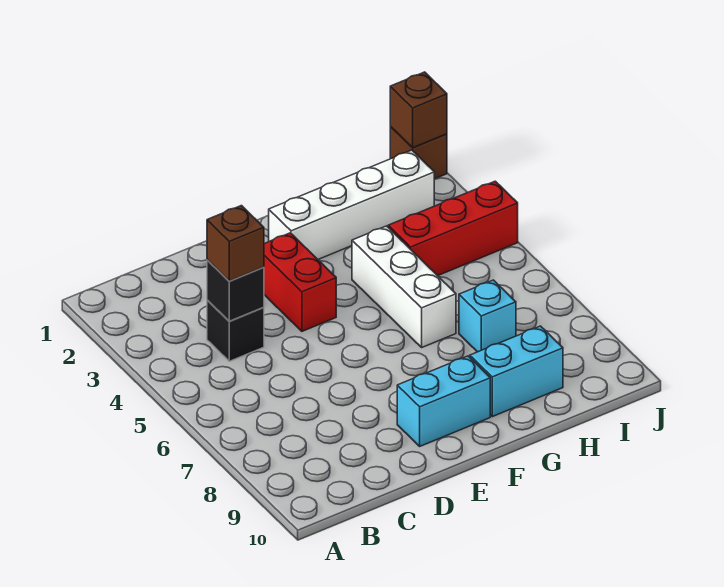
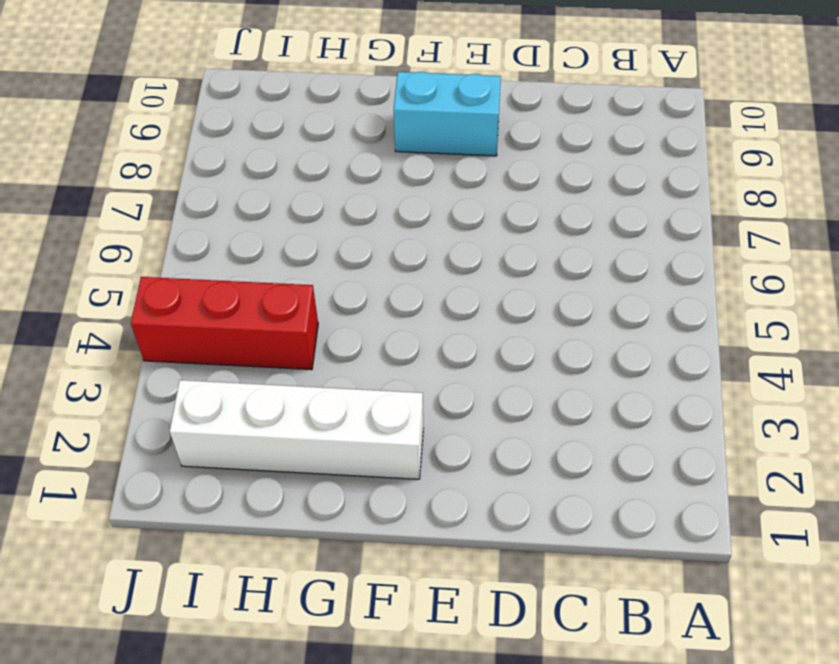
none -> black 1x1 brick [207,300,264,361]
none -> red 1x2 brick [264,233,336,331]
none -> white 1x3 brick [352,226,456,347]

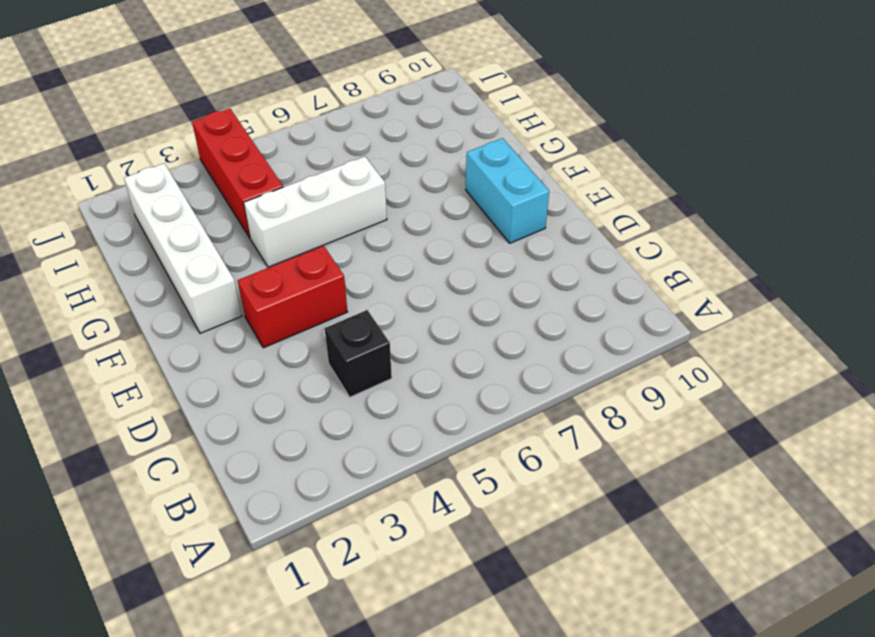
none -> cyan 1x2 brick [470,326,563,417]
none -> cyan 1x1 brick [459,280,516,352]
none -> brown 1x1 brick [390,127,447,179]

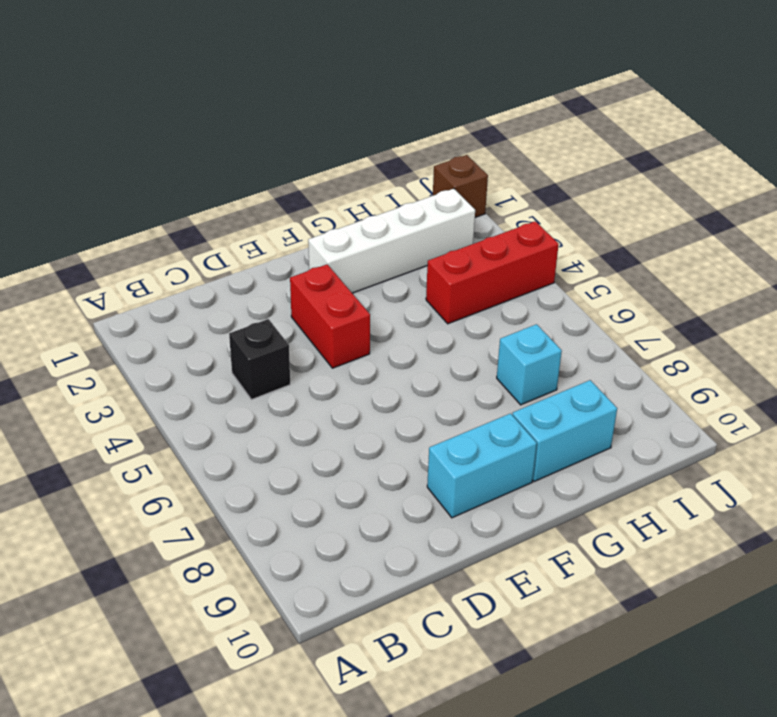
none -> white 1x3 brick [352,226,456,347]
none -> black 1x1 brick [207,260,264,321]
none -> brown 1x1 brick [390,72,447,148]

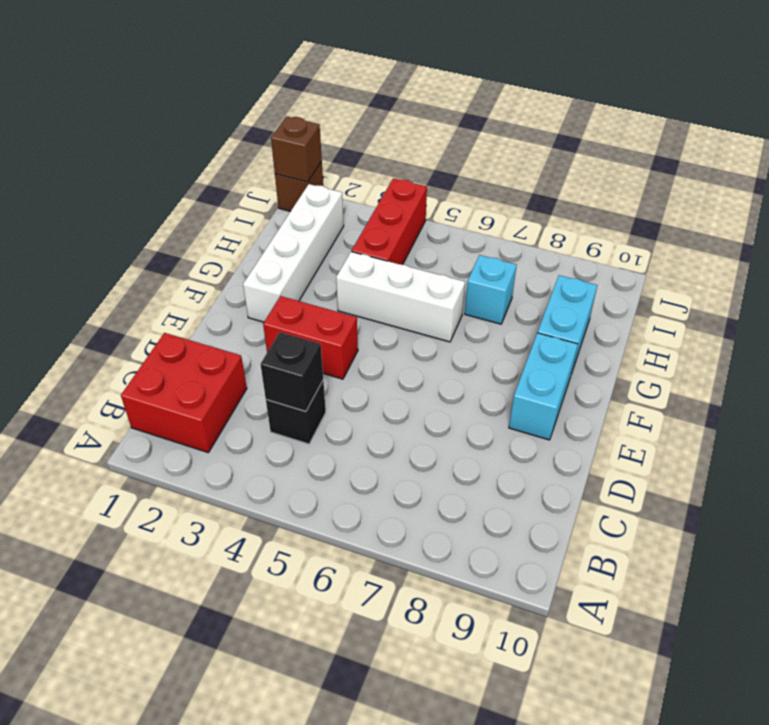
red 2x2 brick [121,333,247,452] -> none
none -> brown 1x1 brick [207,206,264,281]

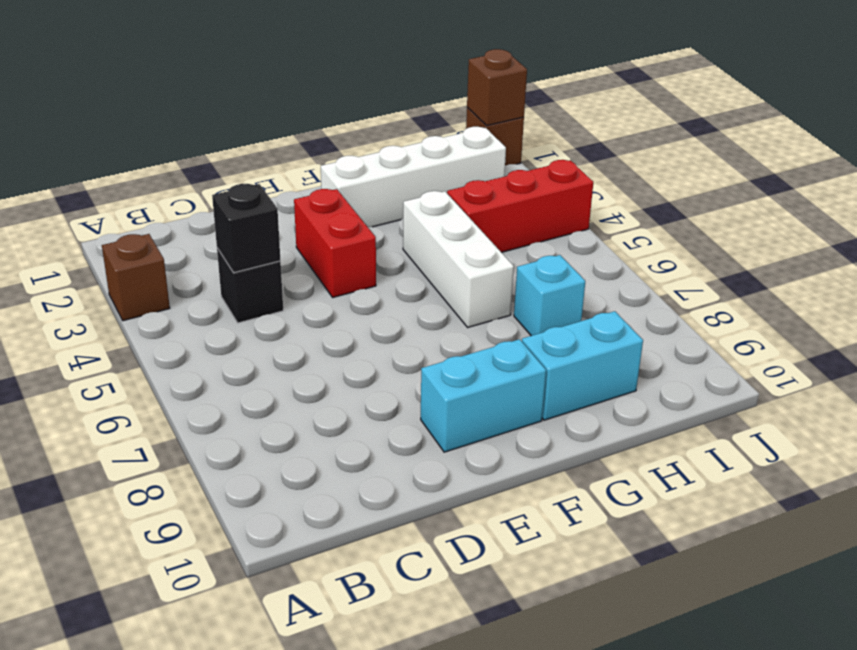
brown 1x1 brick [102,234,170,321] -> brown 1x1 brick moved to [207,206,264,281]

